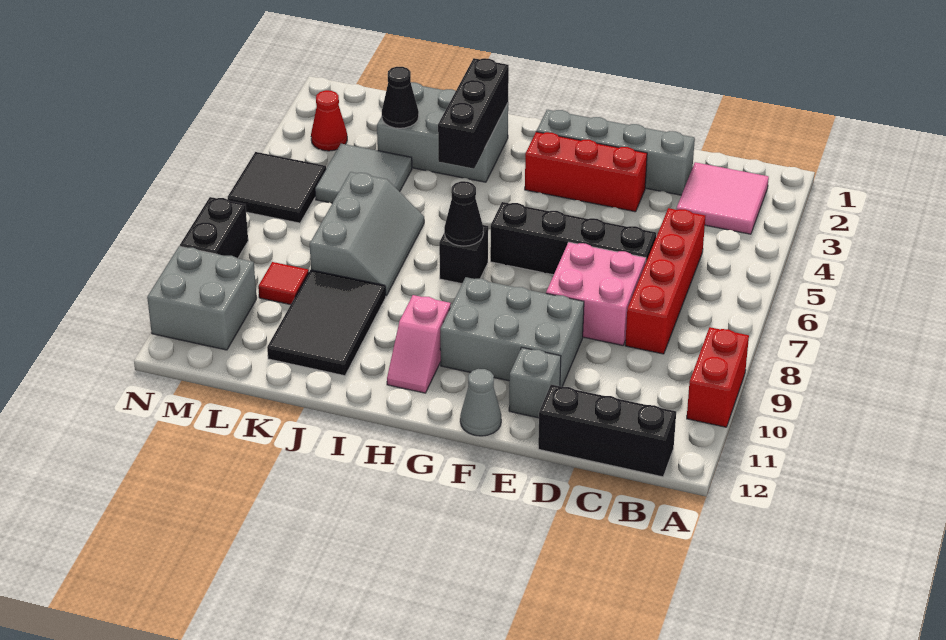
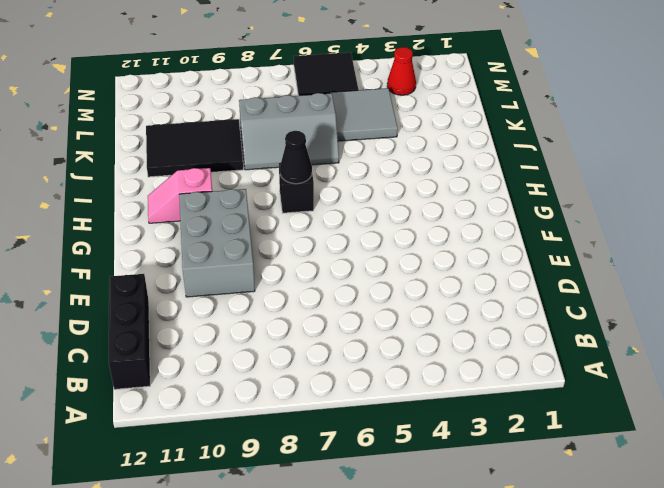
none -> red 1x2 brick [687,327,749,427]
none -> pink 2x2 tile [676,162,769,234]
none -> red 1x4 brick [625,208,705,354]

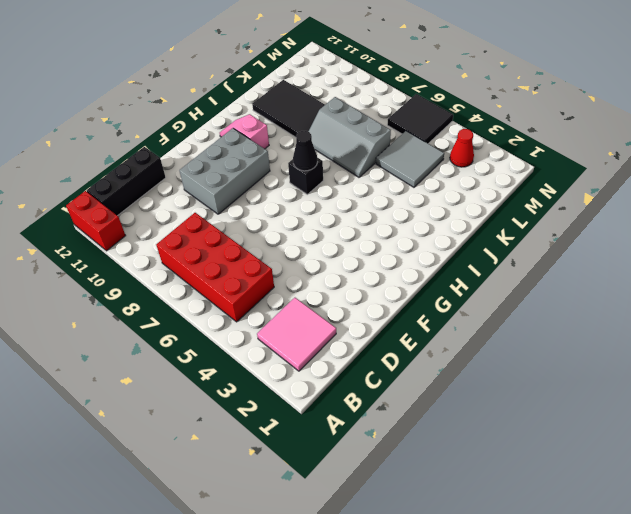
red 1x2 brick [66,191,126,251] -> red 1x2 brick moved to [687,327,749,427]
red 2x4 brick [156,213,274,322] -> red 1x4 brick [625,208,705,354]
none -> grey 1x4 brick [537,110,695,195]
none -> black 1x4 brick [490,202,656,275]
none -> pink 2x2 brick [546,242,646,345]

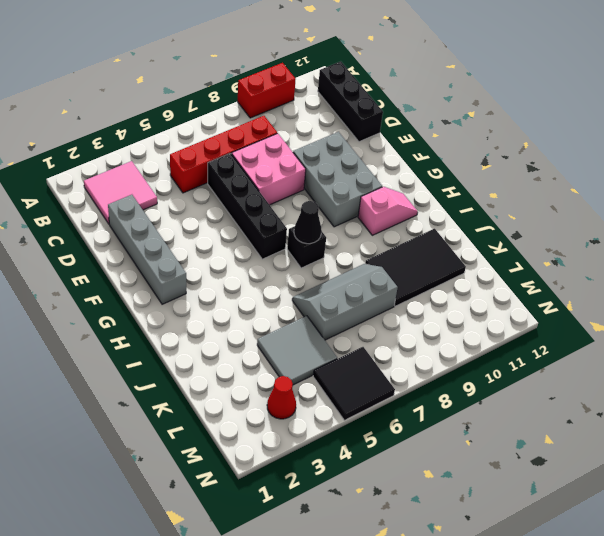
none -> red 1x3 brick [525,132,647,212]
none -> grey 1x1 brick [509,348,561,418]
none -> grey 1x1 cone [460,369,501,436]

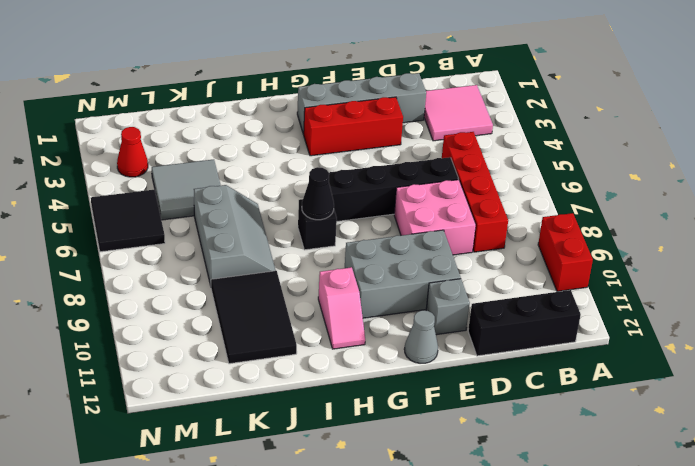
none -> grey 2x3 brick [377,82,508,182]
none -> red 1x1 tile [258,262,309,305]
none -> grey 2x2 brick [147,246,257,350]

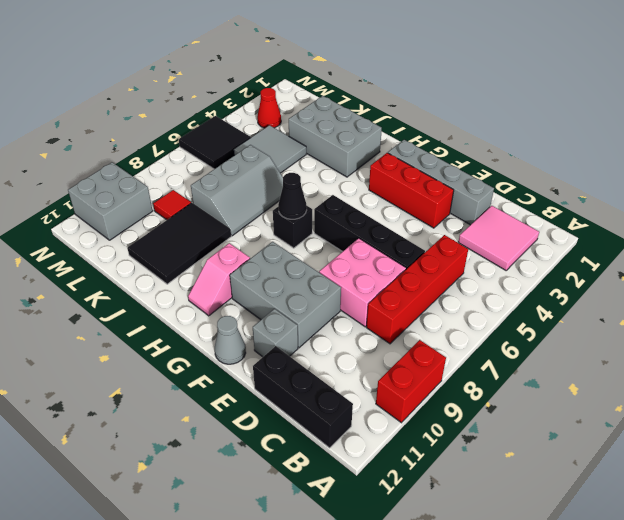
none -> black 1x2 brick [180,197,248,258]
none -> black 1x3 brick [438,58,509,169]
none -> black 1x1 cone [382,67,419,128]

